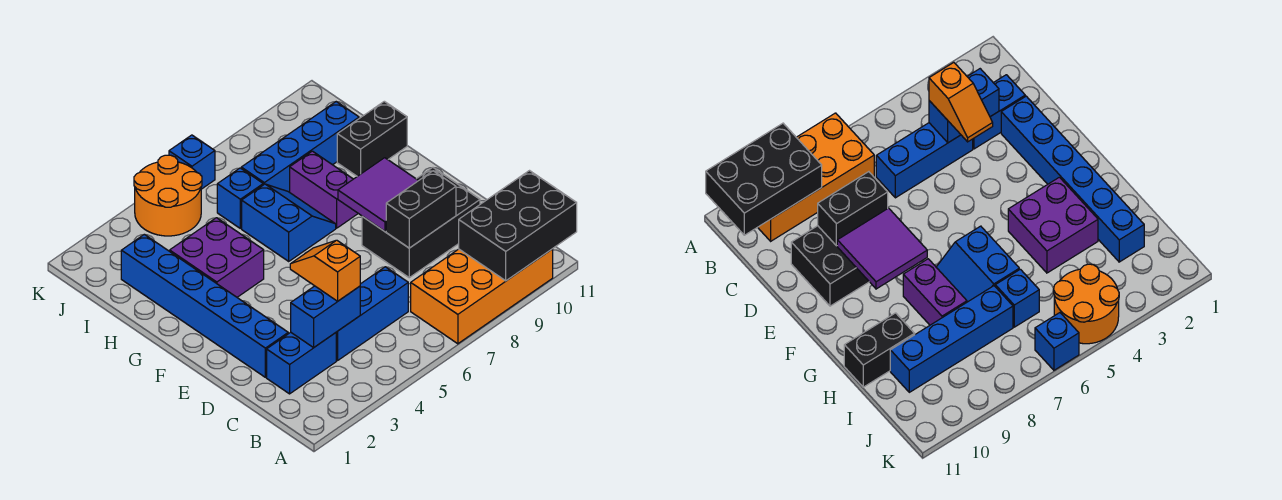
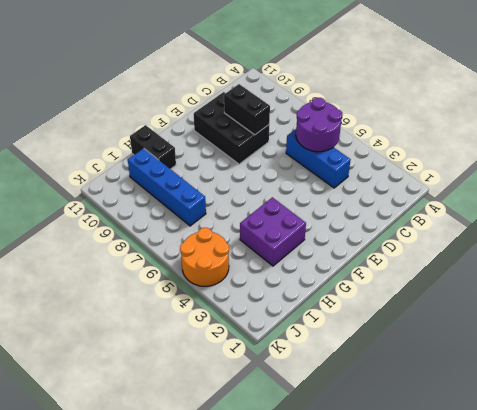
purple 2x2 round brick [296,98,342,152] -> none
none -> orange 2x4 brick [411,249,553,344]
none -> blue 1x2 brick [267,332,336,394]
none -> blue 1x6 brick [121,234,288,377]

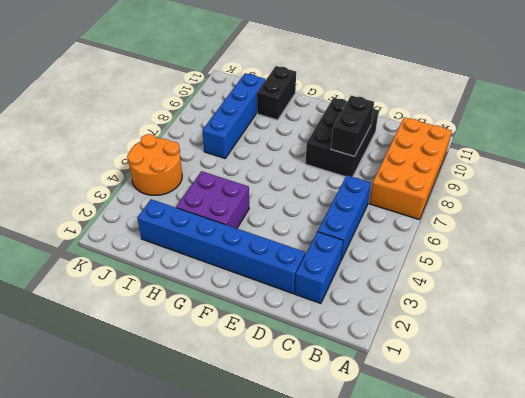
none -> blue 2x2 slope [242,184,336,261]
none -> purple 1x2 brick [290,151,358,228]
none -> blue 1x1 brick [217,168,263,228]

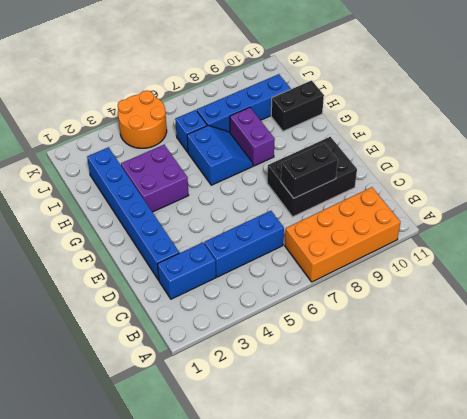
none -> blue 1x1 brick [169,135,215,189]
none -> black 2x3 brick [459,171,577,281]
none -> blue 1x2 brick [291,286,360,347]

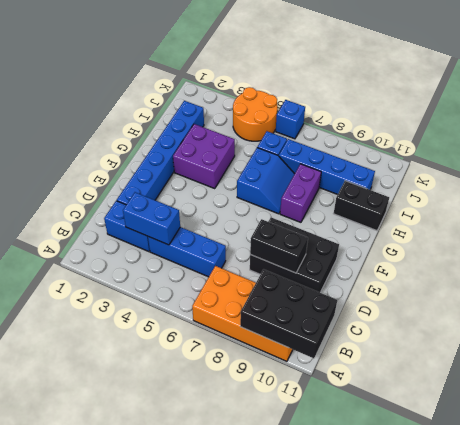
none -> purple 2x2 tile [338,158,418,231]
none -> orange 1x2 slope [290,240,360,301]

